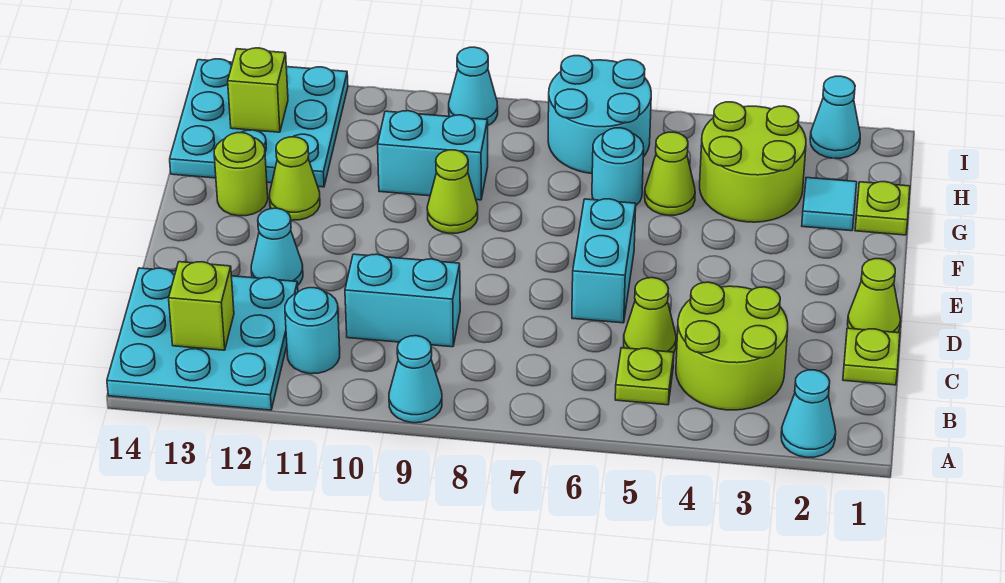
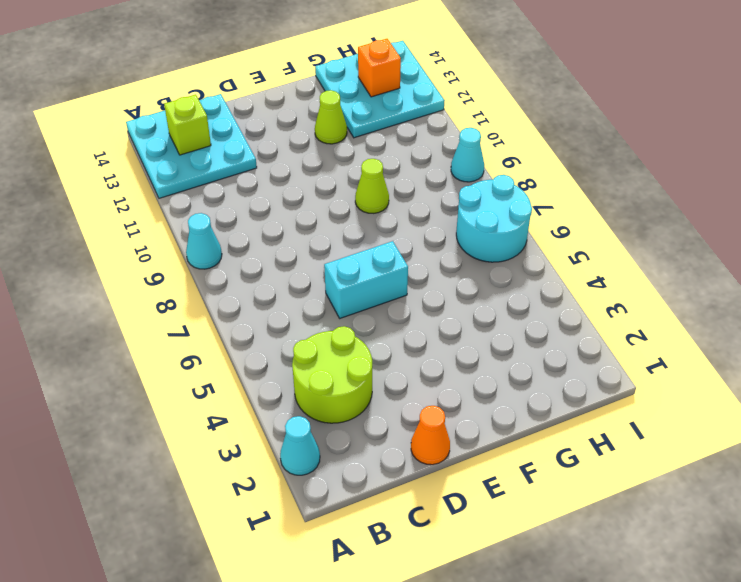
orange 1x1 cone [411,406,450,465] -> lime 1x1 cone [847,259,901,333]
orange 1x1 brick [358,39,401,97] -> lime 1x1 brick [228,48,288,132]
none -> lime 1x1 plate [615,348,674,405]
none -> cyan 1x1 round brick [285,288,340,374]
none -> lime 1x1 plate [843,328,900,385]

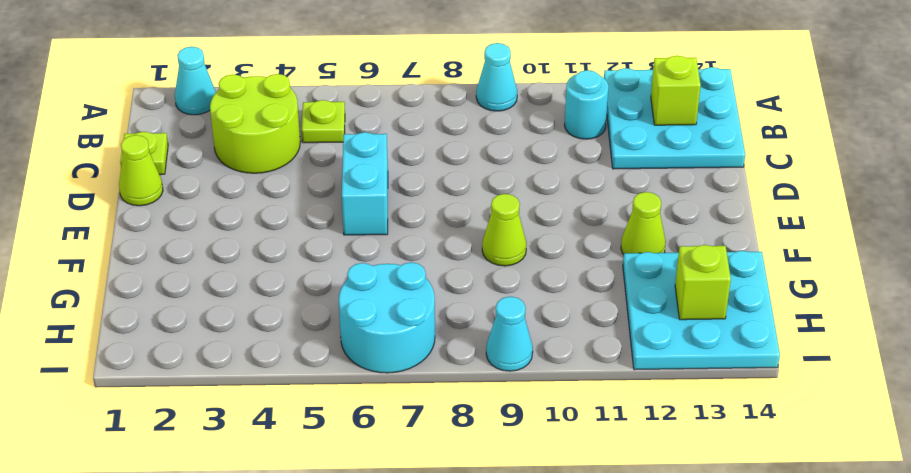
none -> lime 1x1 cone [624,278,676,352]
none -> cyan 1x2 brick [345,254,460,347]
none -> cyan 1x1 cone [251,208,303,285]

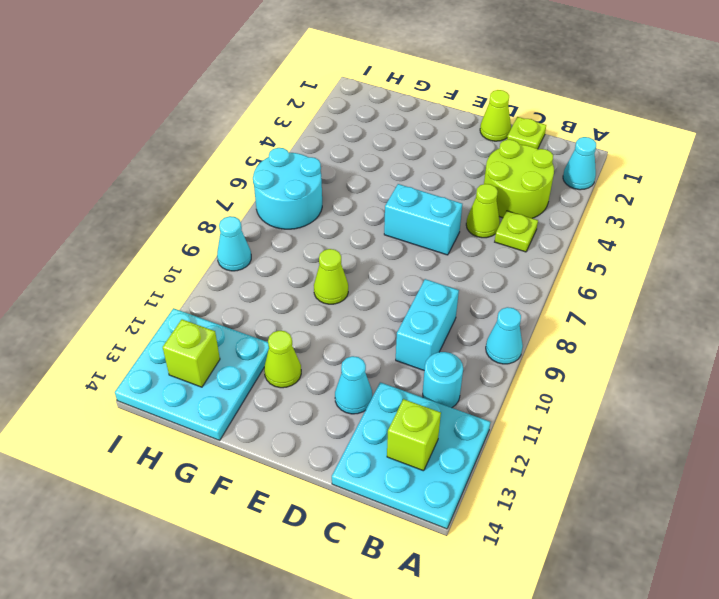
none -> lime 1x1 round brick [214,133,268,216]
none -> lime 1x1 plate [855,182,910,235]
none -> cyan 1x1 tile [802,177,857,231]

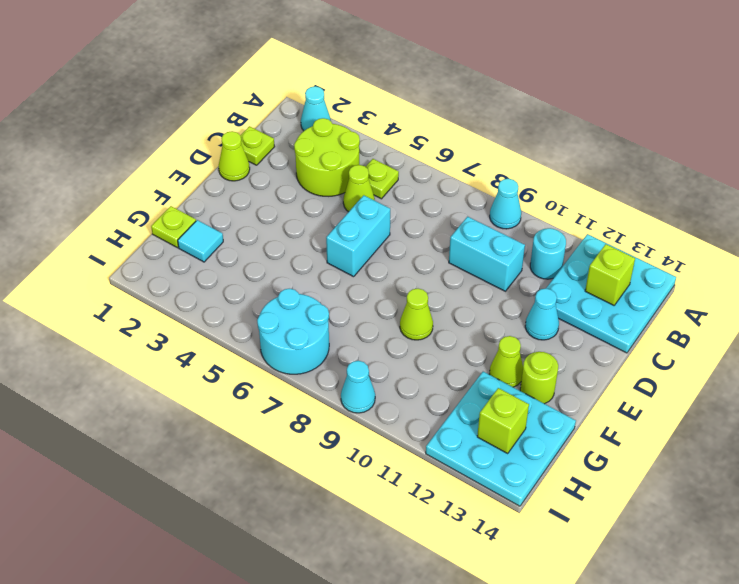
none -> lime 2x2 round brick [700,102,806,222]
none -> lime 1x1 cone [645,132,695,215]
none -> cyan 1x1 round brick [592,128,644,205]

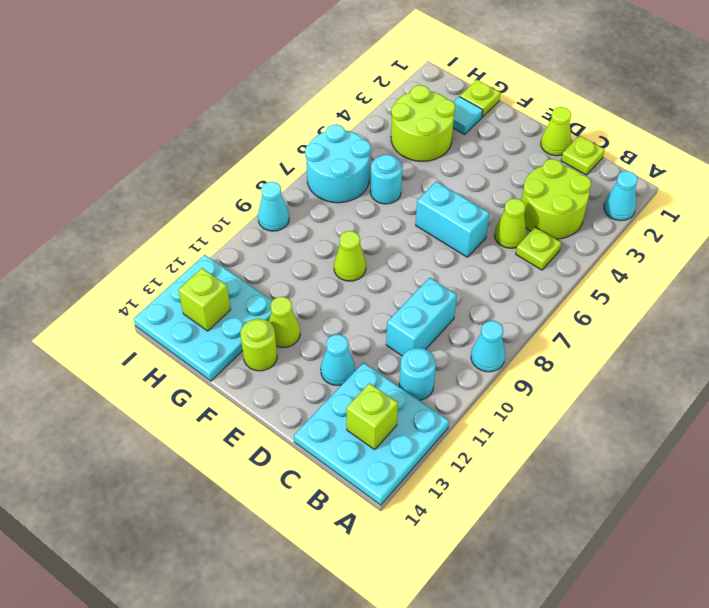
none -> lime 1x1 cone [645,132,695,215]
none -> cyan 1x2 brick [378,111,488,200]
none -> cyan 1x1 cone [810,76,860,158]

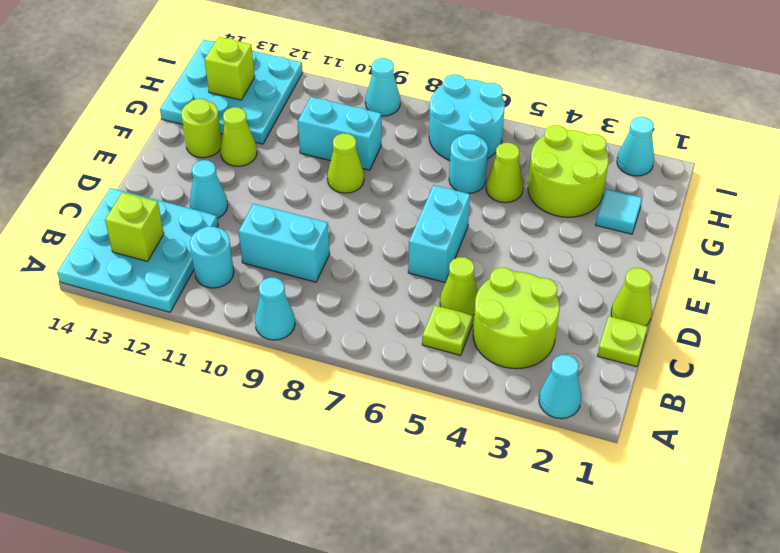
none -> lime 1x1 plate [855,182,910,235]

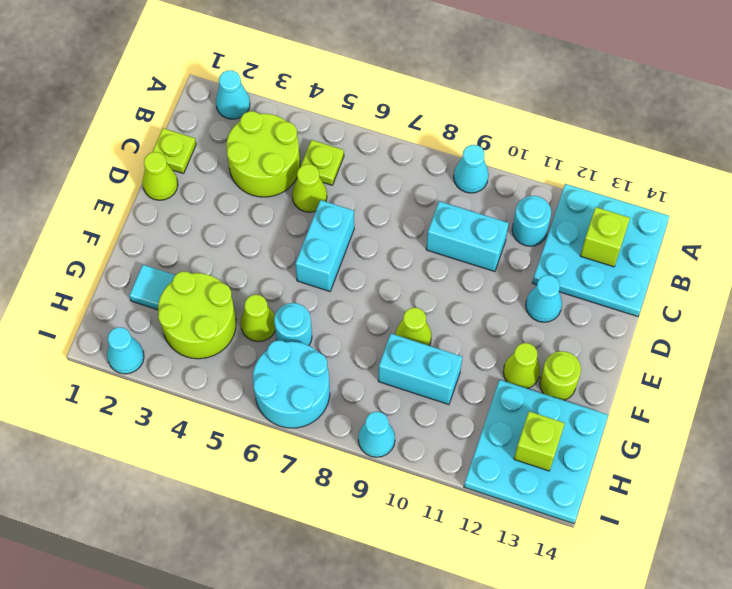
none -> lime 1x1 plate [855,182,910,235]

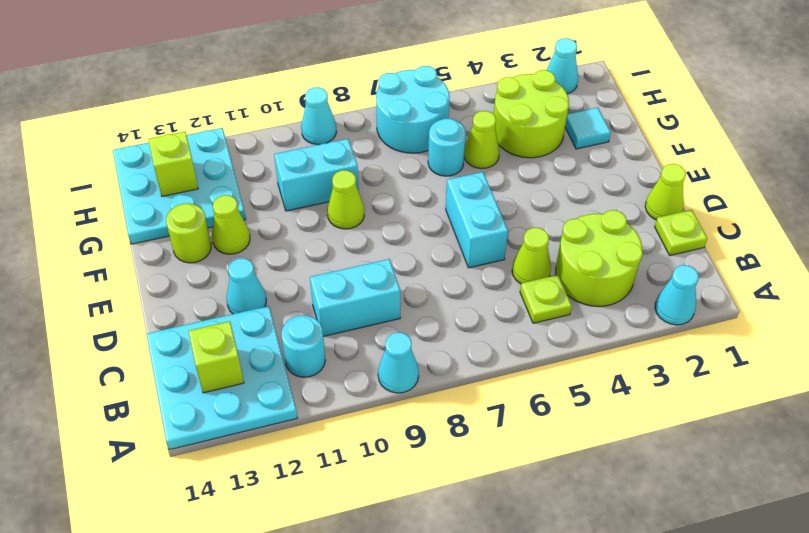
none -> lime 1x1 plate [855,182,910,235]

